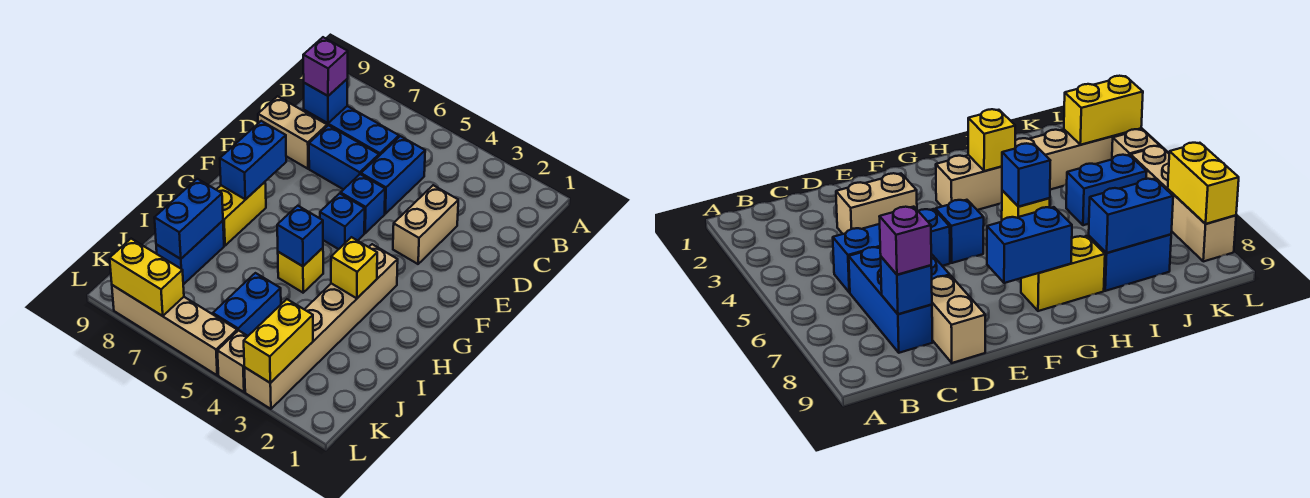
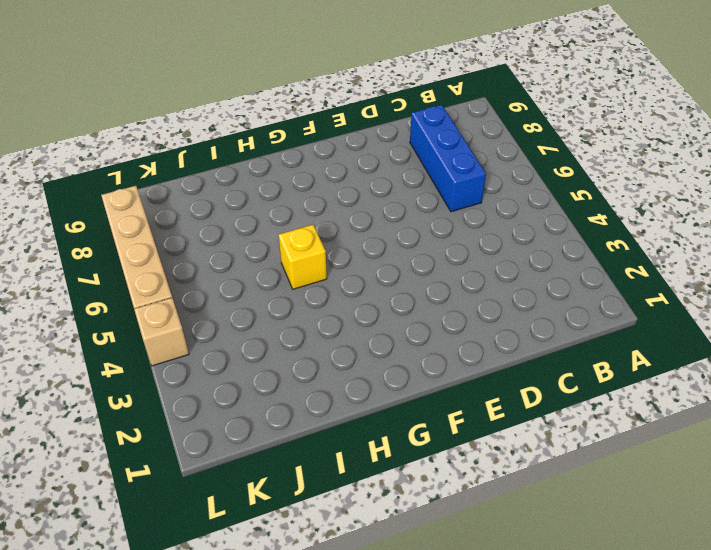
none -> blue 1x2 brick [361,136,425,214]
none -> tan 1x2 brick [393,185,458,264]
none -> blue 1x2 brick [309,126,379,190]

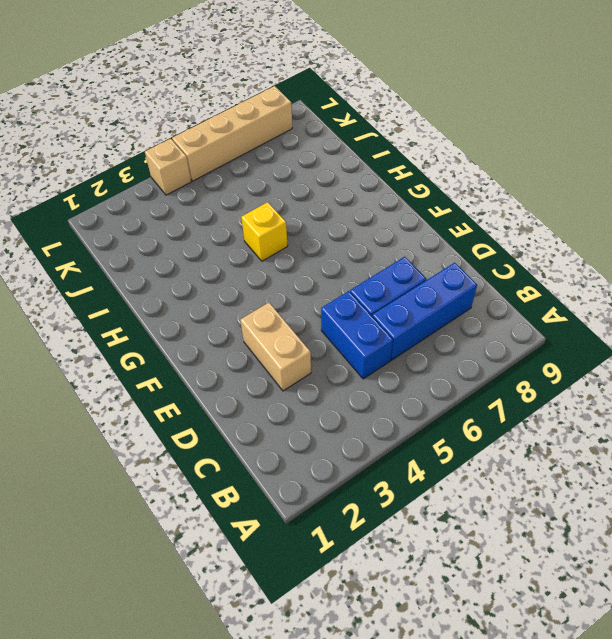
none -> tan 1x2 brick [258,96,327,169]
none -> blue 1x1 brick [341,174,385,233]
none -> blue 1x1 brick [320,193,365,249]

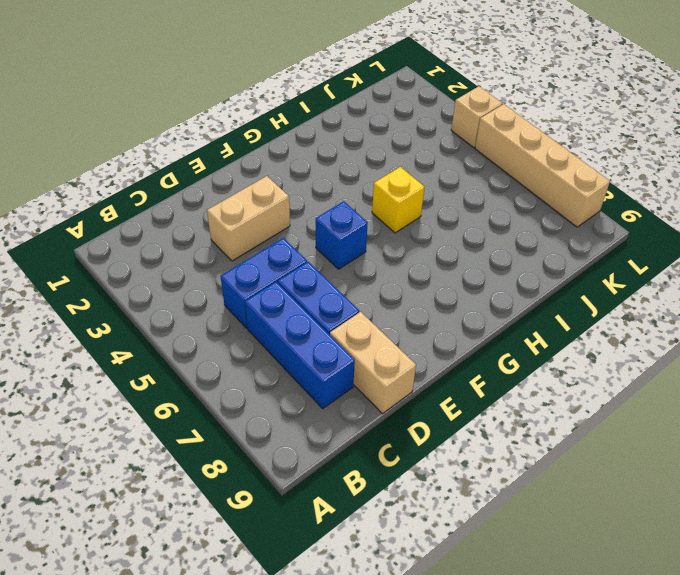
none -> blue 1x1 brick [341,174,385,233]
none -> tan 1x6 brick [244,244,398,409]
none -> yellow 1x2 brick [216,182,266,246]

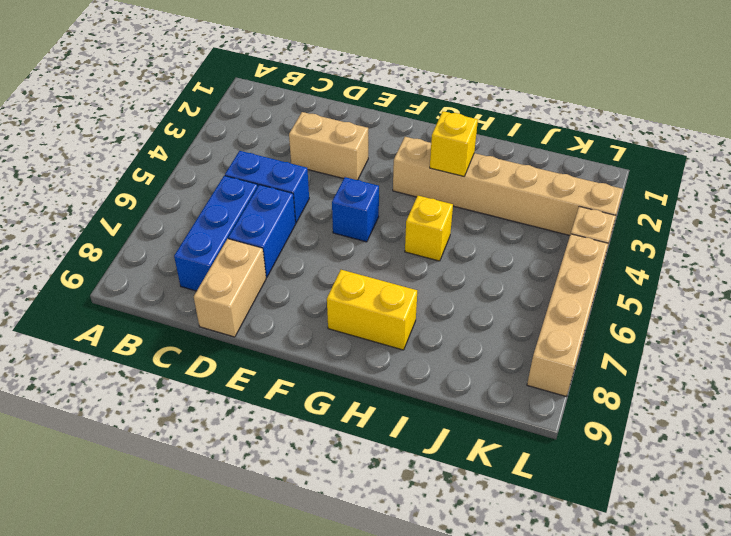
none -> blue 1x1 brick [341,174,385,233]
none -> blue 1x2 brick [156,221,224,285]
none -> blue 1x2 brick [213,273,281,336]

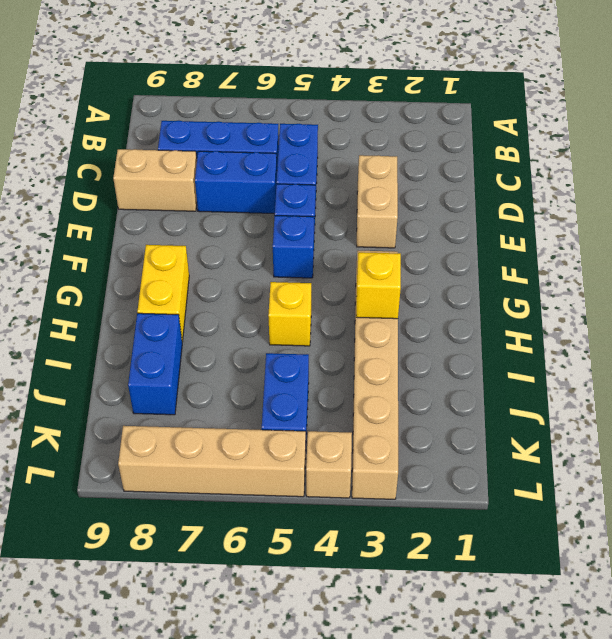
none -> blue 1x1 brick [304,79,347,123]
none -> blue 1x2 brick [220,121,286,200]
none -> blue 1x1 brick [277,206,323,266]

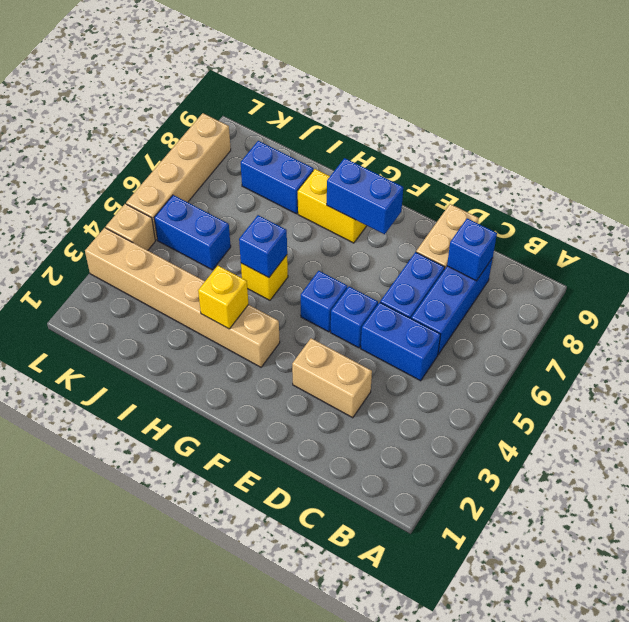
none -> blue 1x2 brick [154,179,223,259]
none -> yellow 1x2 brick [244,299,313,383]
none -> yellow 1x2 brick [110,239,184,316]

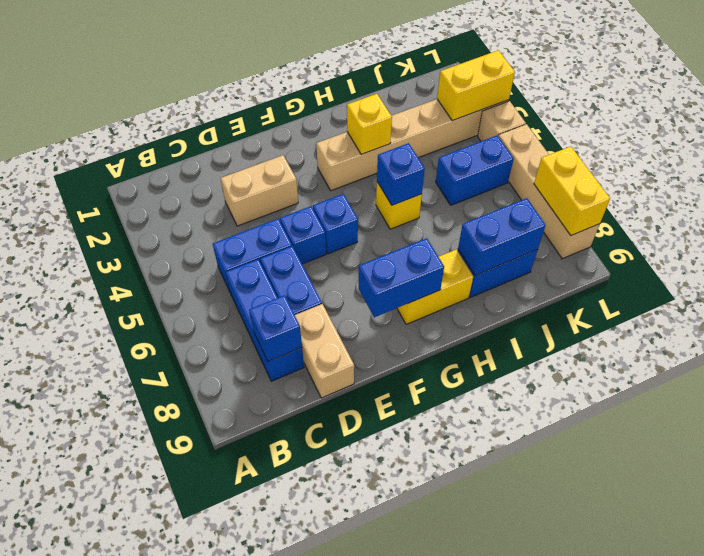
none -> purple 1x1 brick [303,37,348,96]

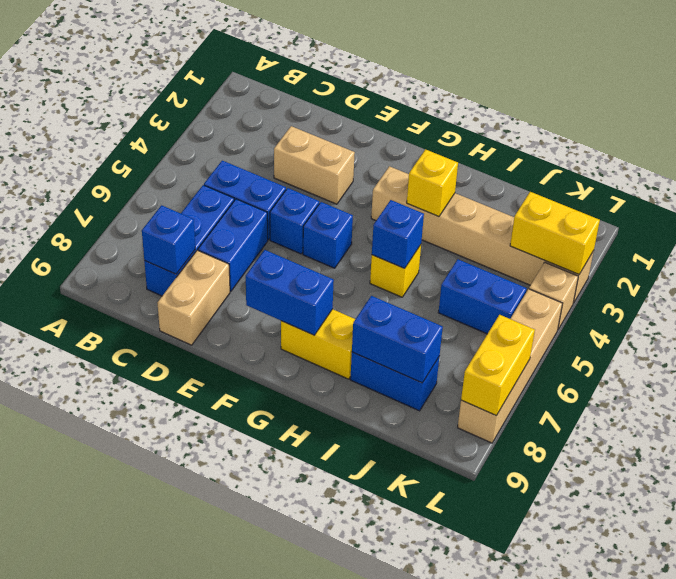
none -> purple 1x1 brick [303,37,348,96]

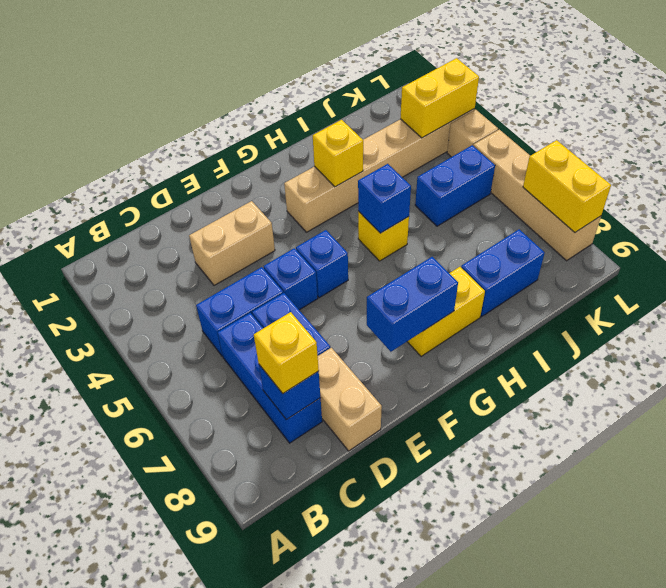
yellow 1x1 brick [254,312,319,393] -> purple 1x1 brick [303,37,348,96]
none -> blue 1x2 brick [154,179,223,259]

